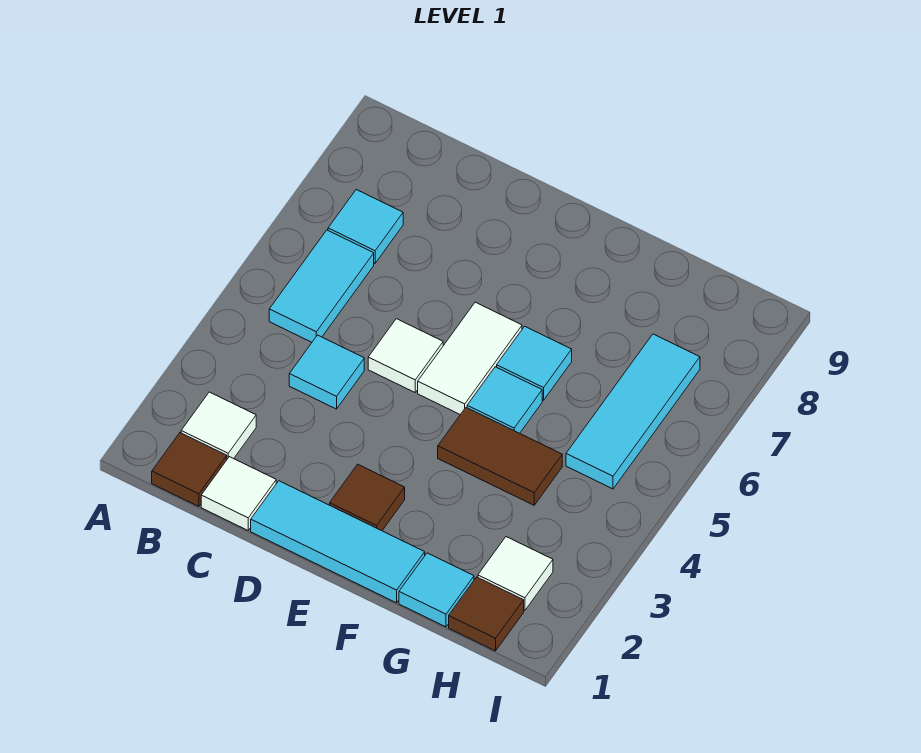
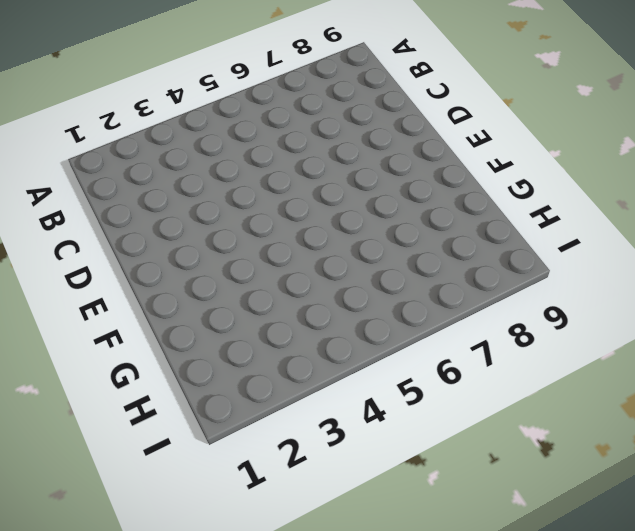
none -> brown 1x1 tile [152,433,227,507]
none -> white 1x1 tile [181,392,256,459]
none -> cyan 1x2 tile [269,230,374,342]

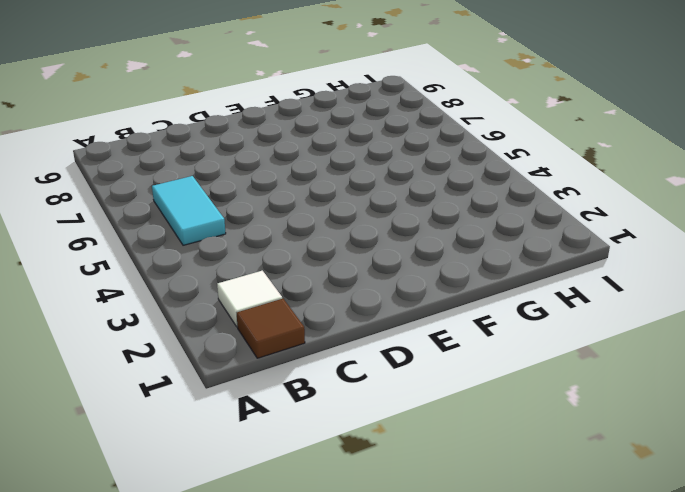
none -> cyan 1x1 tile [328,190,403,263]
none -> white 1x1 tile [201,457,276,530]
none -> cyan 1x1 tile [289,335,364,409]

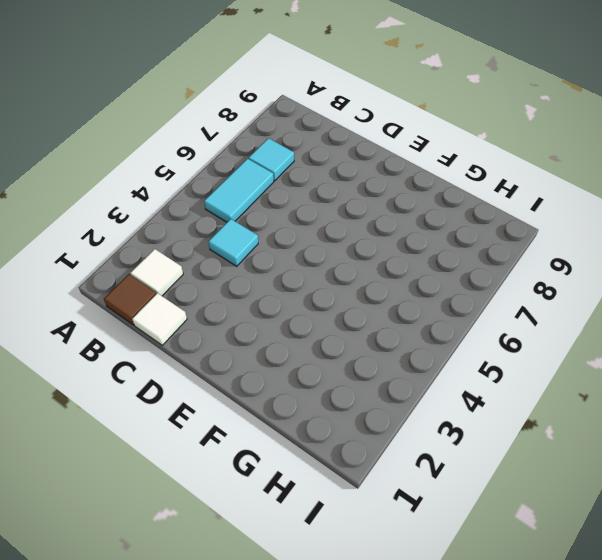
none -> cyan 1x3 tile [251,481,425,603]
none -> white 1x1 tile [368,319,443,392]
none -> brown 1x1 tile [330,464,405,531]

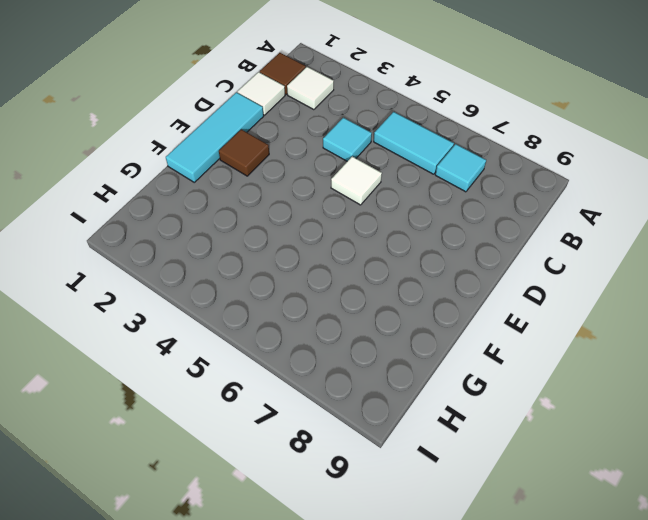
none -> white 1x2 tile [418,302,522,414]
none -> brown 1x2 tile [438,408,562,505]
none -> cyan 1x1 tile [467,367,542,433]

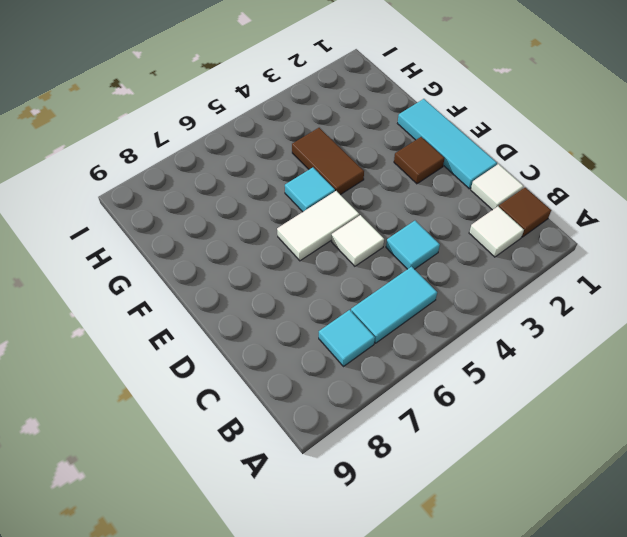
none -> cyan 1x1 tile [497,326,572,400]
none -> cyan 1x1 tile [399,553,474,627]
none -> brown 1x1 tile [449,577,524,651]

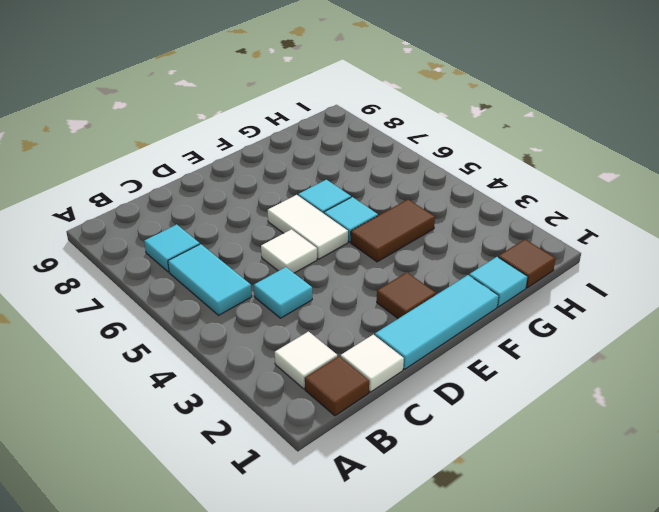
none -> white 1x1 tile [478,537,553,610]
none -> cyan 1x3 tile [566,334,700,489]

